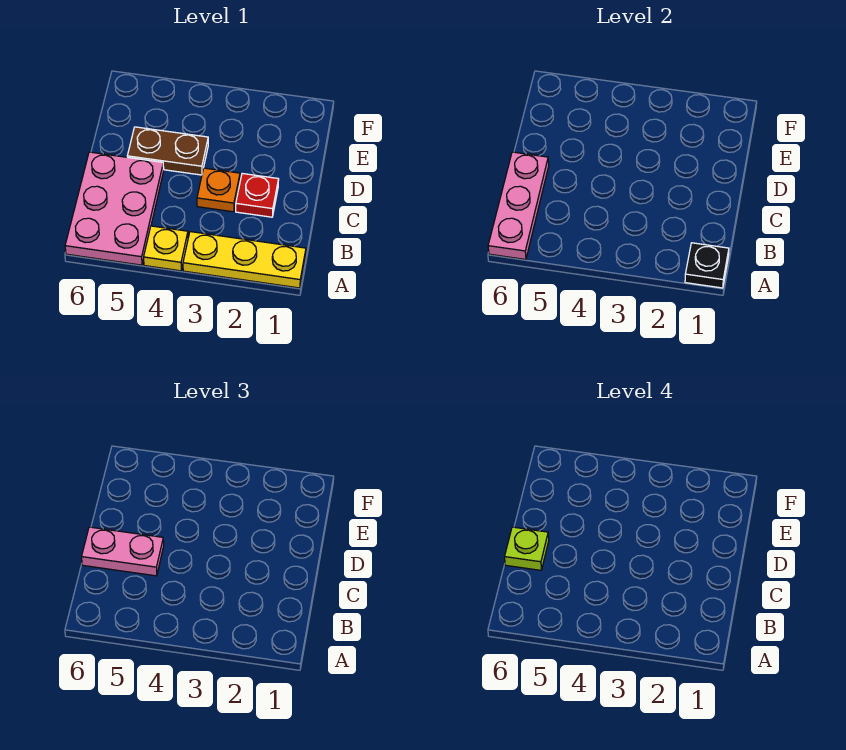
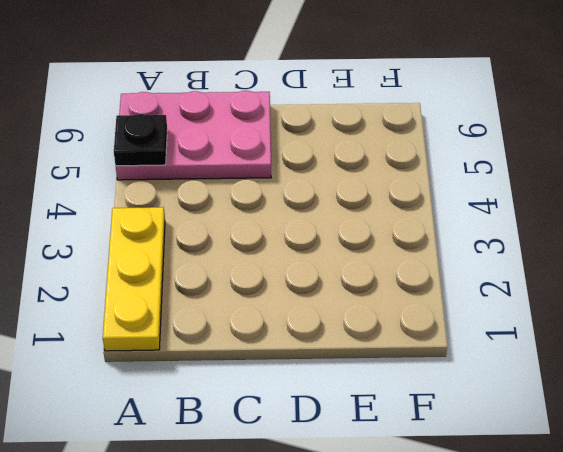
black 1x1 plate [114,114,167,166] -> black 1x1 plate moved to [685,243,729,288]
none -> yellow 1x1 plate [144,226,188,271]
none -> red 1x1 plate [236,174,279,217]

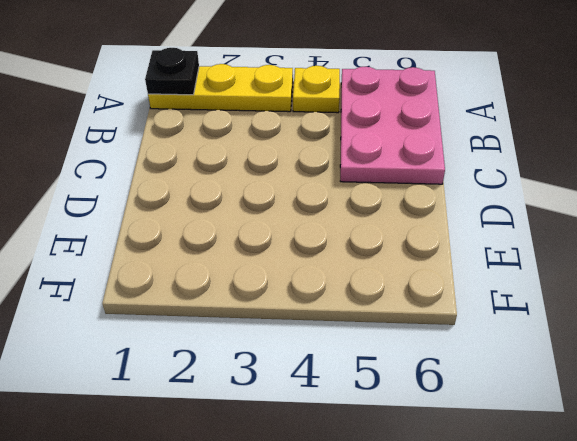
none -> red 1x1 plate [236,174,279,217]
none -> orange 1x1 plate [197,168,240,212]

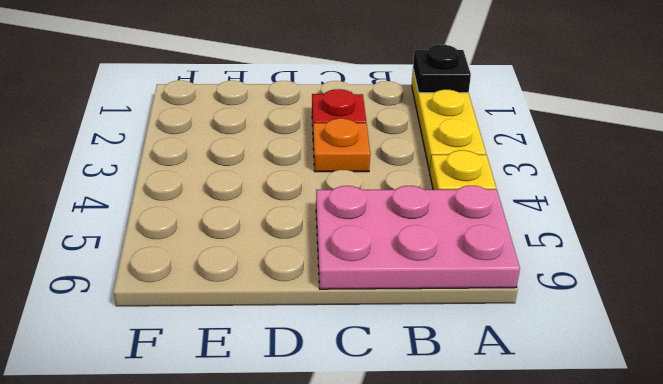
none -> brown 1x2 plate [127,127,208,175]
none -> pink 1x3 plate [488,152,549,260]

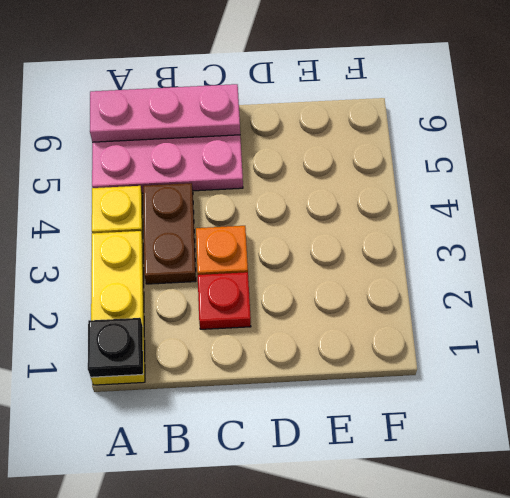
brown 1x2 plate [143,183,196,284] -> brown 1x2 plate moved to [127,127,208,175]
none -> pink 1x2 plate [82,527,164,576]
none -> lime 1x1 plate [505,527,549,570]

